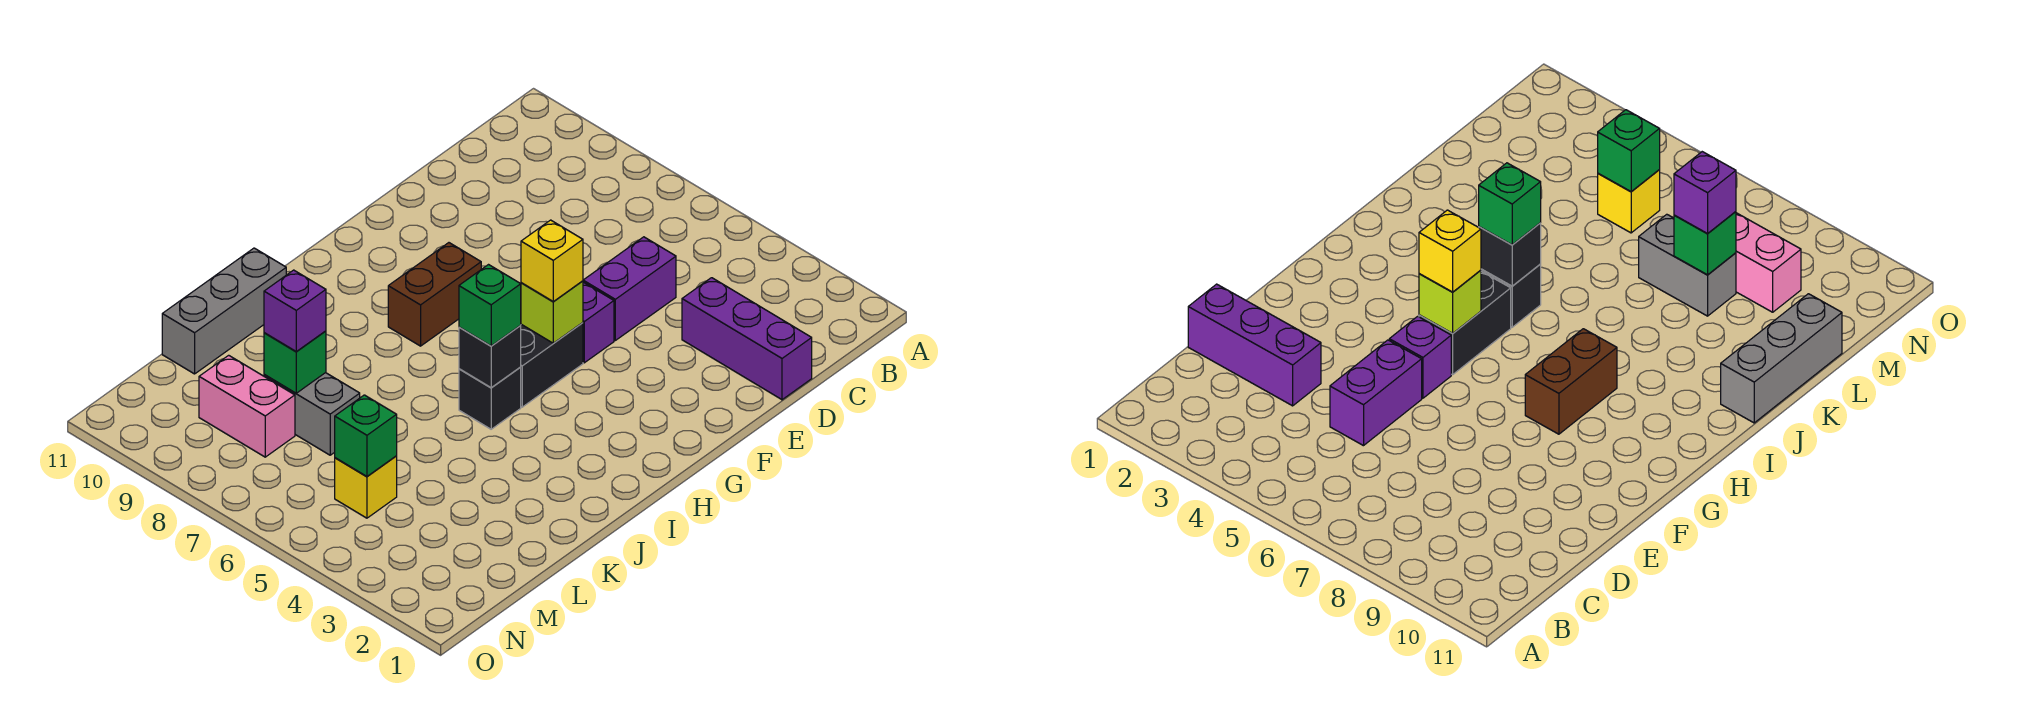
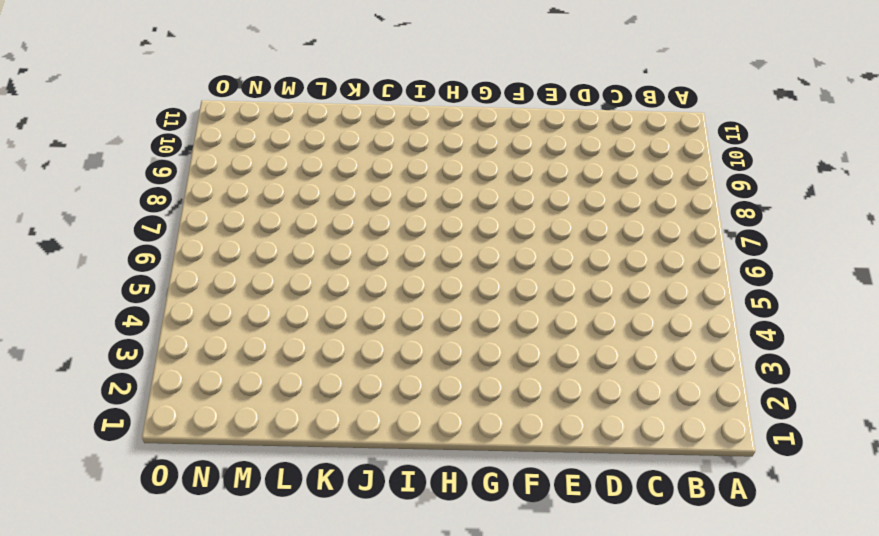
none -> purple 1x3 brick [682,278,812,400]
none -> purple 1x2 brick [583,237,676,340]
none -> purple 1x1 brick [583,282,614,363]

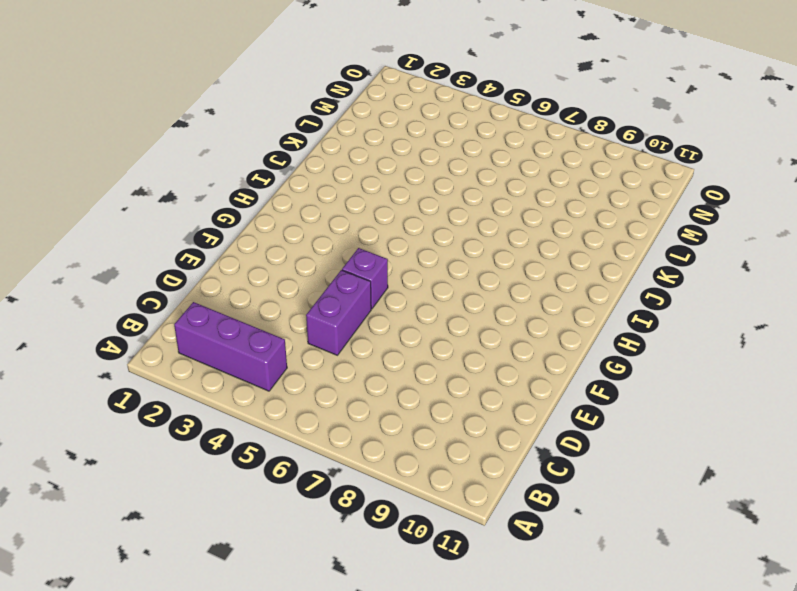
purple 1x3 brick [174,302,287,391] -> purple 1x3 brick moved to [682,278,812,400]
none -> black 1x2 brick [521,323,583,407]
none -> brown 1x2 brick [388,243,481,346]
none -> black 1x1 brick [459,367,521,429]

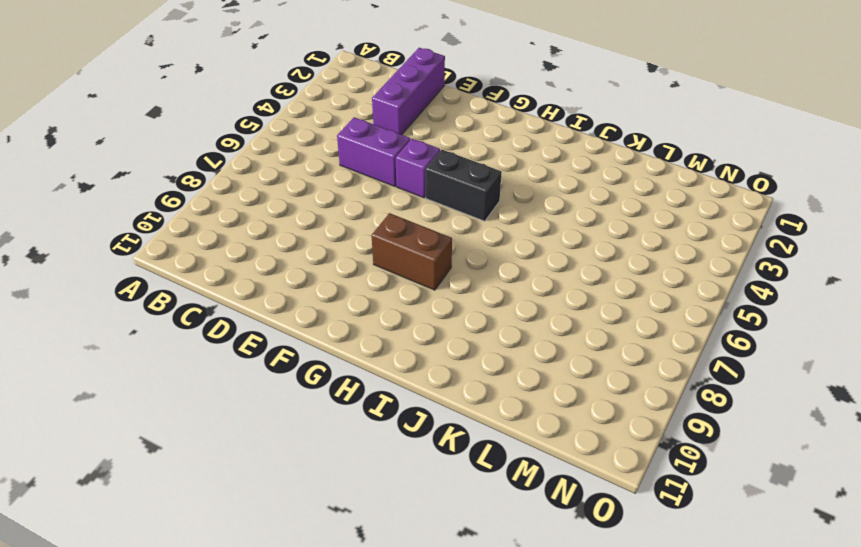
none -> black 1x1 brick [459,367,521,429]
none -> grey 1x3 brick [162,248,286,374]
none -> grey 1x2 brick [264,373,360,455]

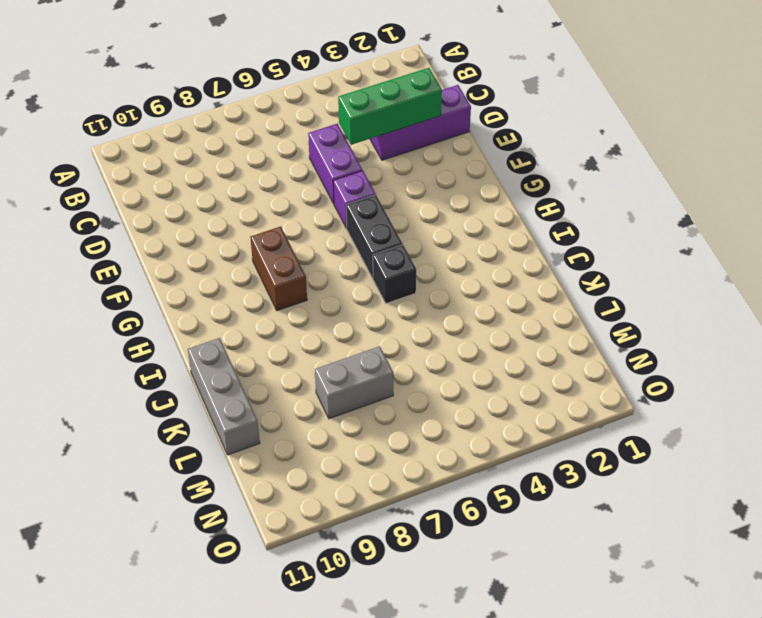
green 1x3 brick [338,68,442,145] -> none
none -> yellow 1x1 brick [335,456,397,518]
none -> pink 1x2 brick [199,355,295,457]
none -> lime 1x1 brick [521,281,583,343]

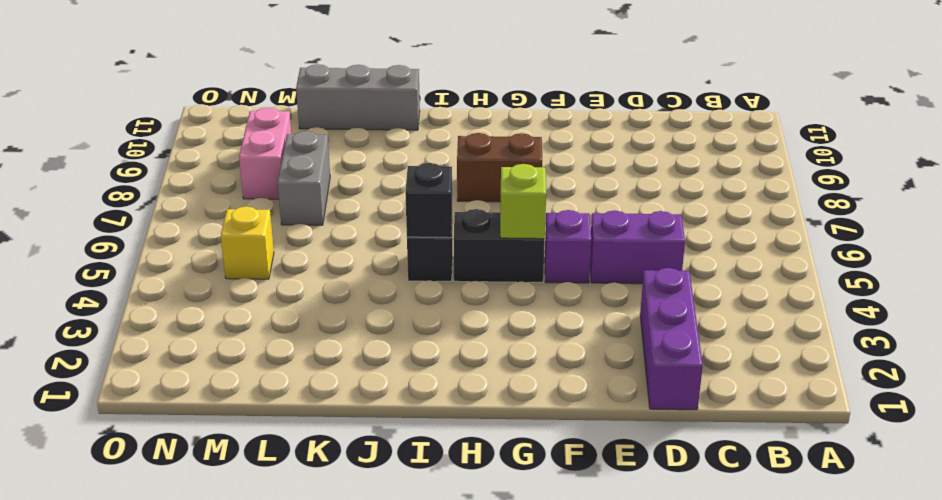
none -> green 1x1 brick [264,331,326,393]
none -> green 1x1 brick [335,395,397,476]
none -> yellow 1x1 brick [521,220,583,301]

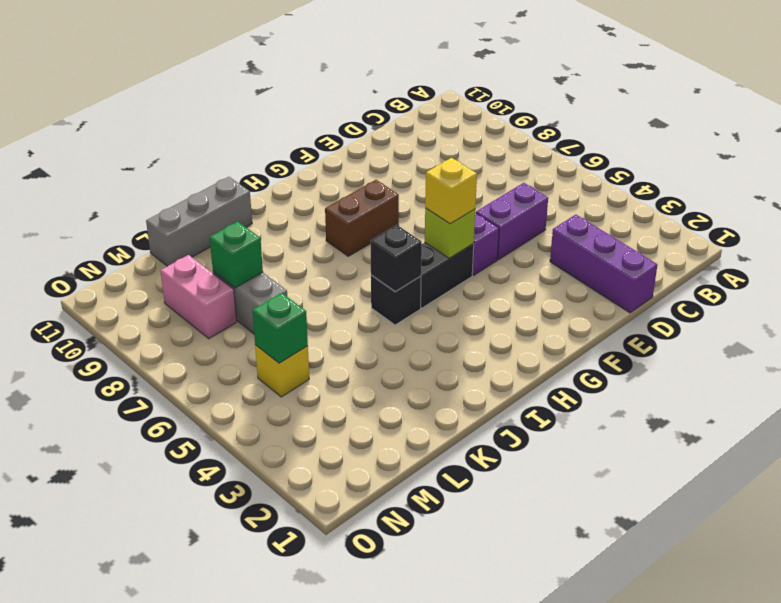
none -> green 1x1 brick [459,265,521,346]
none -> purple 1x1 brick [264,270,326,351]

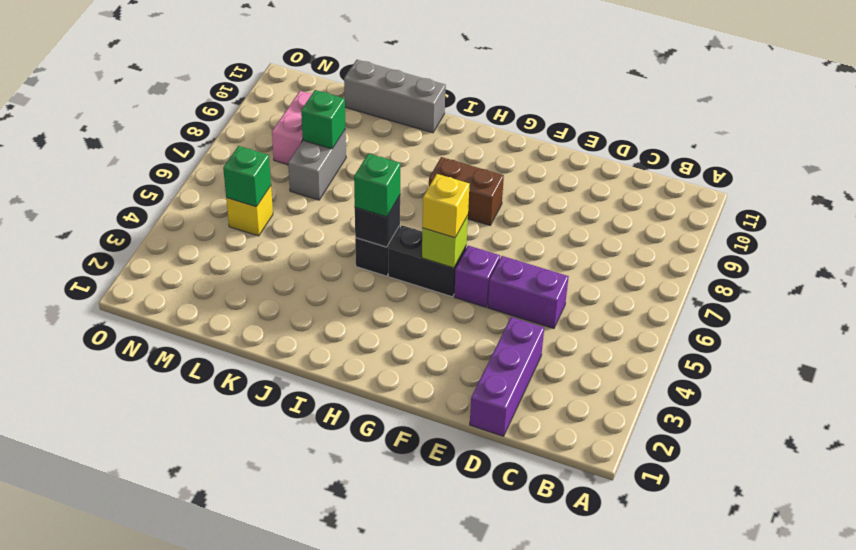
none -> purple 1x1 brick [264,270,326,351]

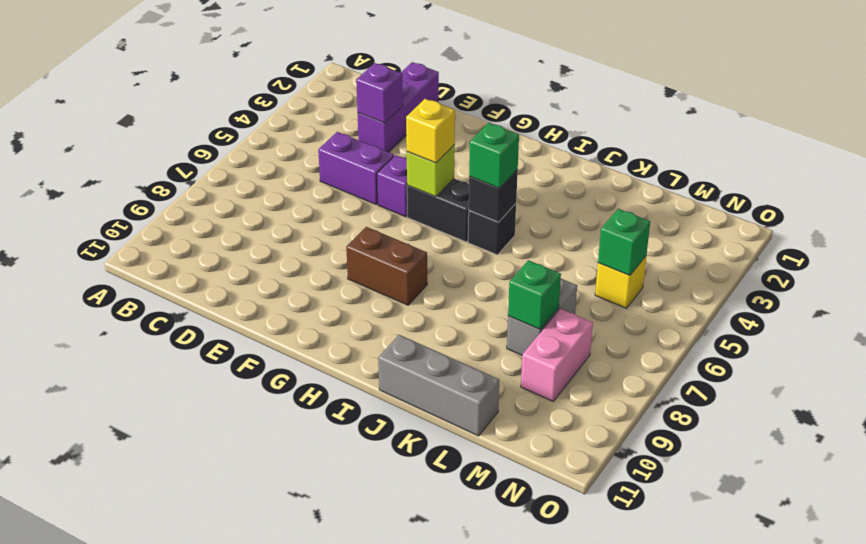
purple 1x1 brick [356,63,403,123] -> purple 1x1 brick moved to [264,270,326,351]

